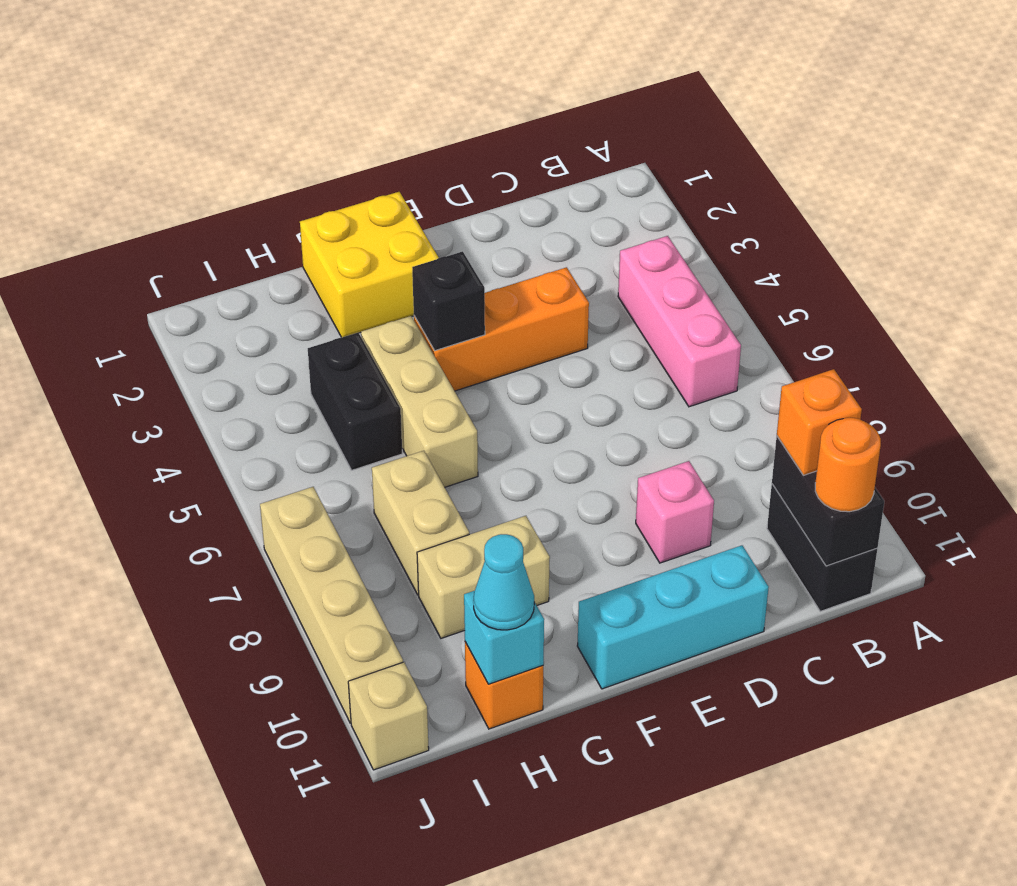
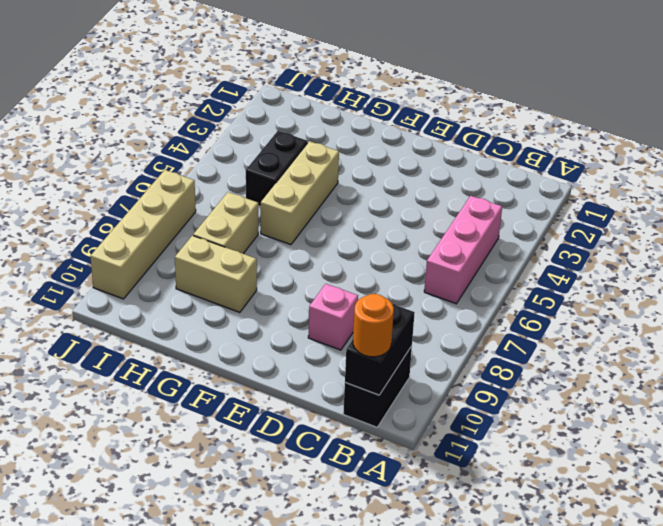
none -> orange 1x3 brick [414,267,589,391]
none -> cyan 1x3 brick [577,545,769,689]
none -> yellow 2x2 brick [300,192,439,338]

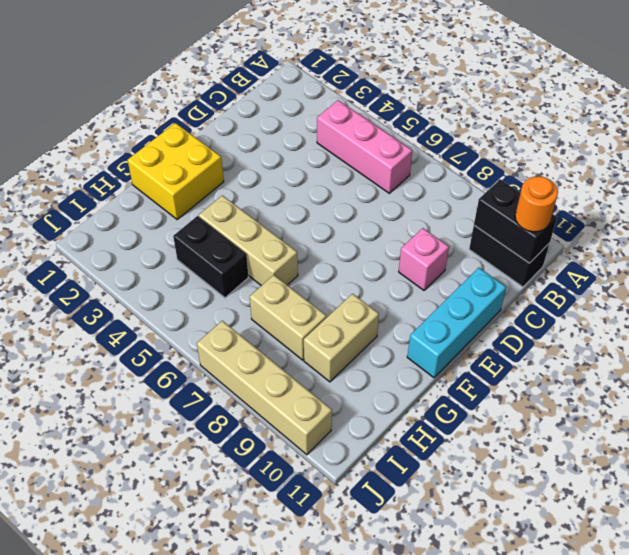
none -> orange 1x3 brick [414,267,589,391]
none -> orange 1x1 brick [465,642,543,729]
none -> tan 1x1 brick [348,662,429,770]

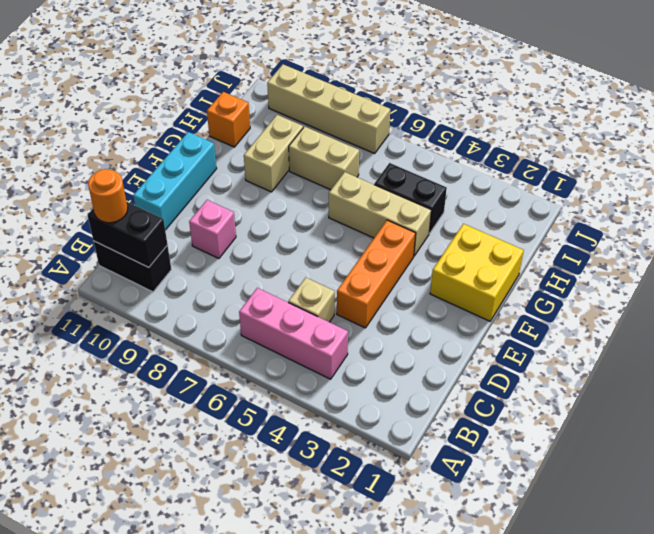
tan 1x1 brick [288,278,335,322] -> tan 1x1 brick moved to [348,662,429,770]
none -> black 1x1 brick [412,251,485,351]
none -> cyan 1x1 brick [464,591,544,684]
none -> orange 1x1 brick [777,369,862,475]

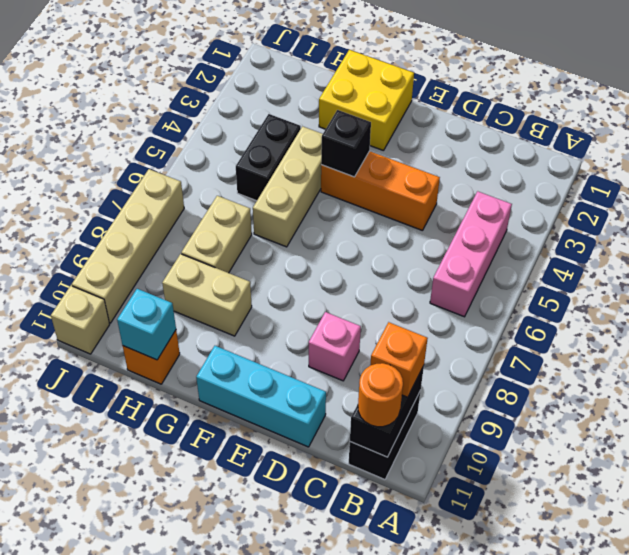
none -> cyan 1x1 cone [473,534,534,630]

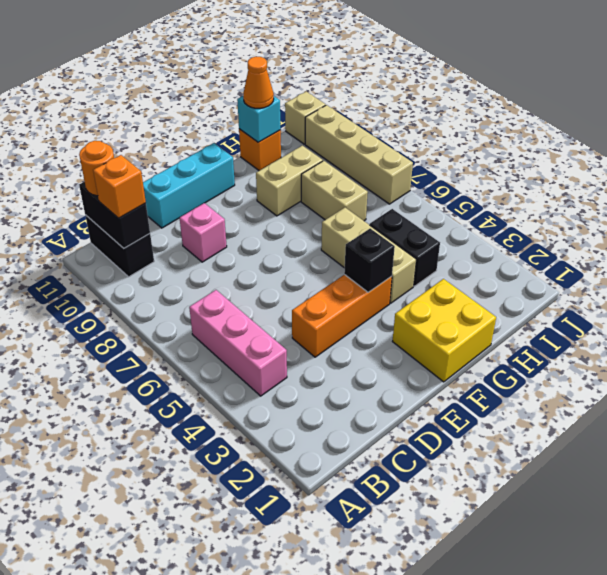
orange 1x1 cone [243,57,274,108] -> cyan 1x1 cone [473,534,534,630]

